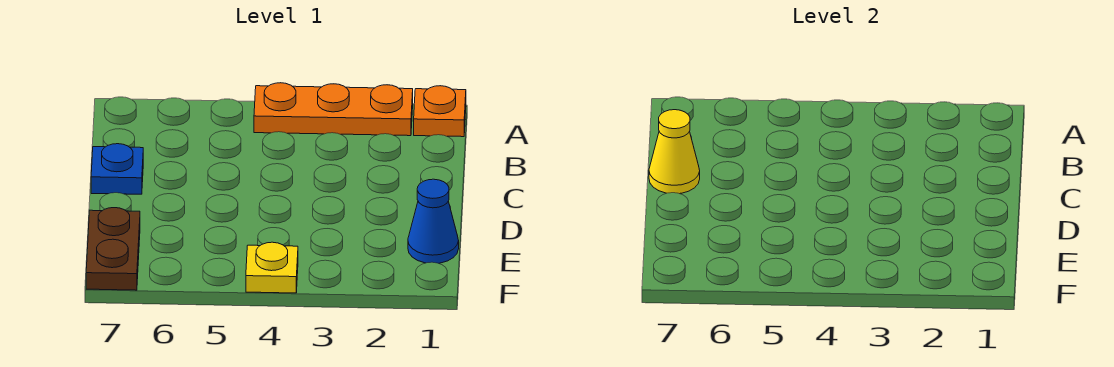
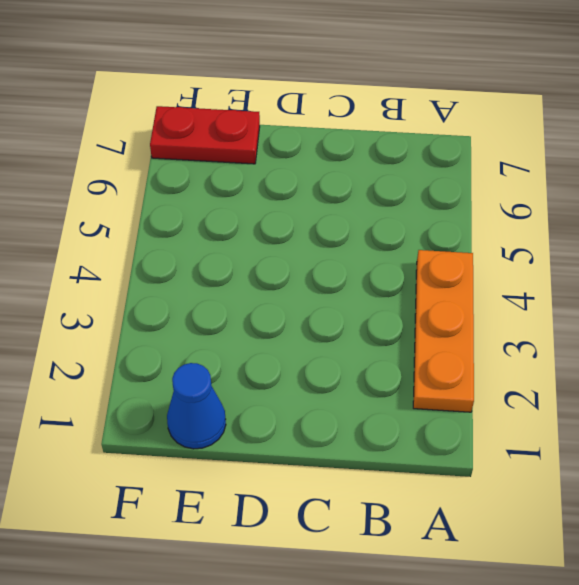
red 1x2 plate [150,106,260,164] -> brown 1x2 plate [86,208,140,290]
none -> orange 1x1 plate [414,86,466,137]
none -> blue 1x1 plate [91,144,143,194]

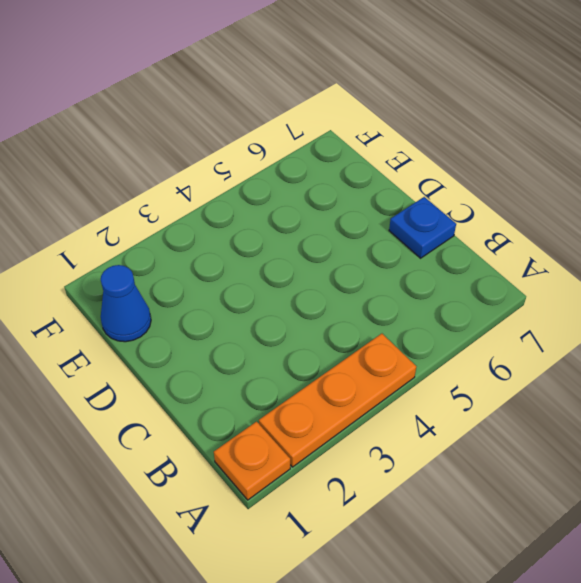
none -> brown 1x2 plate [86,208,140,290]
none -> yellow 1x1 plate [246,242,298,293]

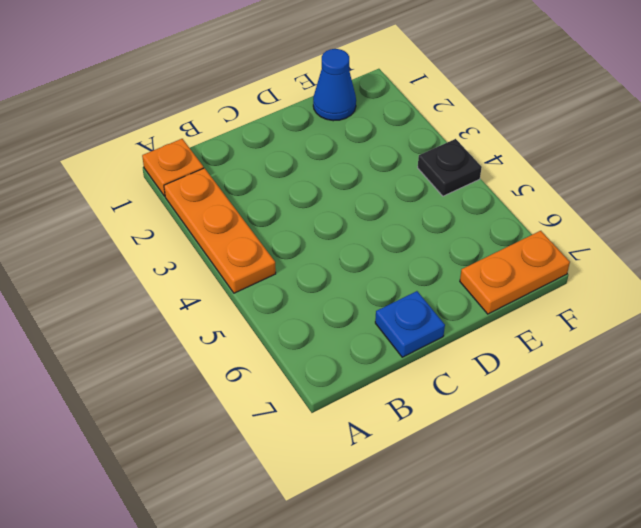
orange 1x2 plate [460,231,570,314] -> brown 1x2 plate [86,208,140,290]
black 1x1 plate [418,139,482,196] -> yellow 1x1 plate [246,242,298,293]
none -> yellow 1x1 cone [649,110,700,194]

